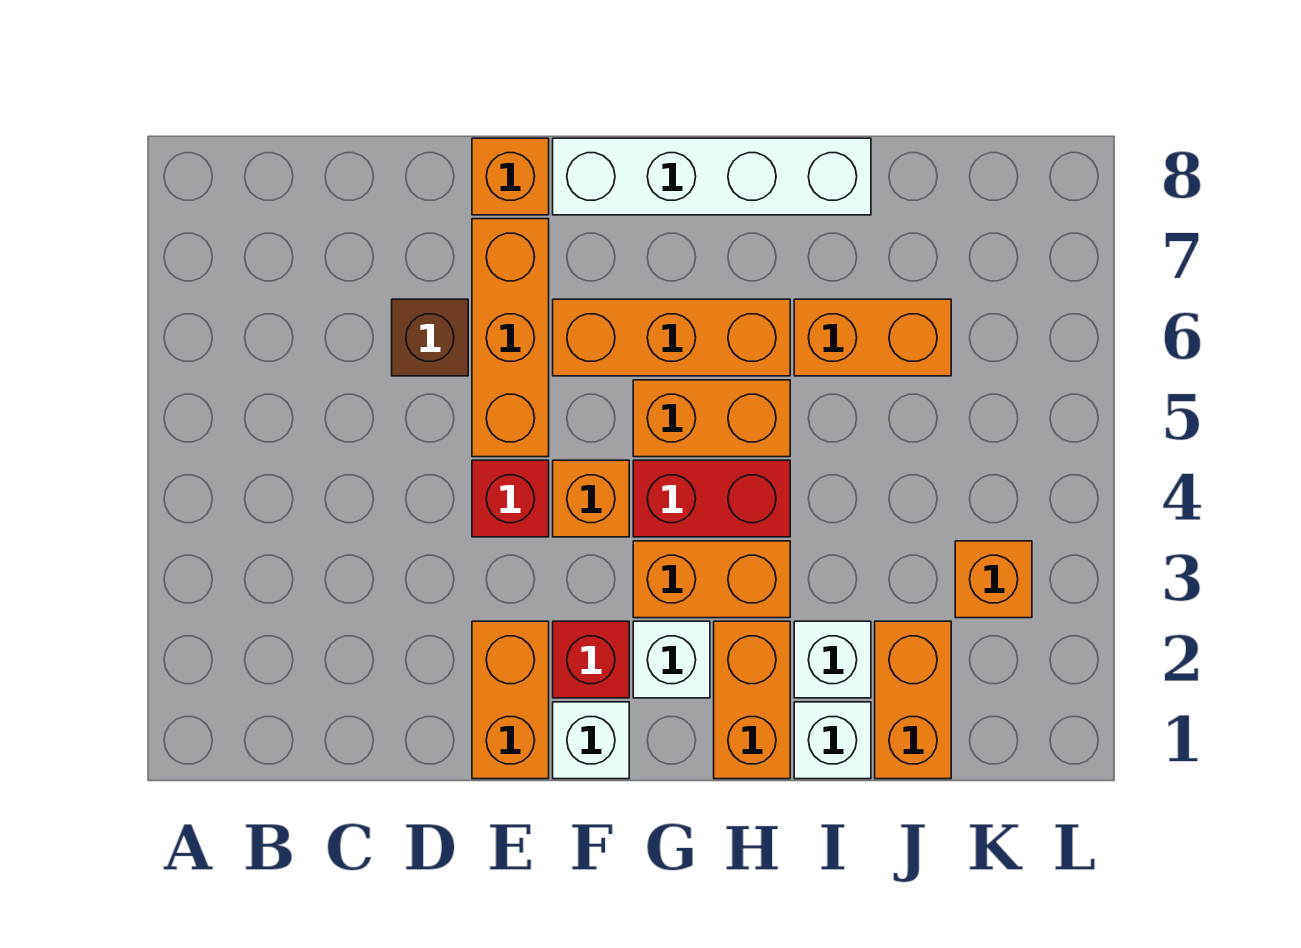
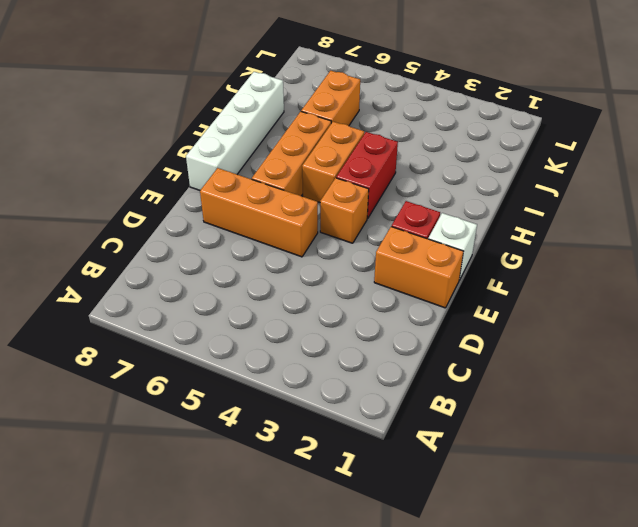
none -> brown 1x1 brick [392,299,468,376]
none -> red 1x1 brick [472,460,549,537]
none -> orange 1x1 brick [472,138,549,215]

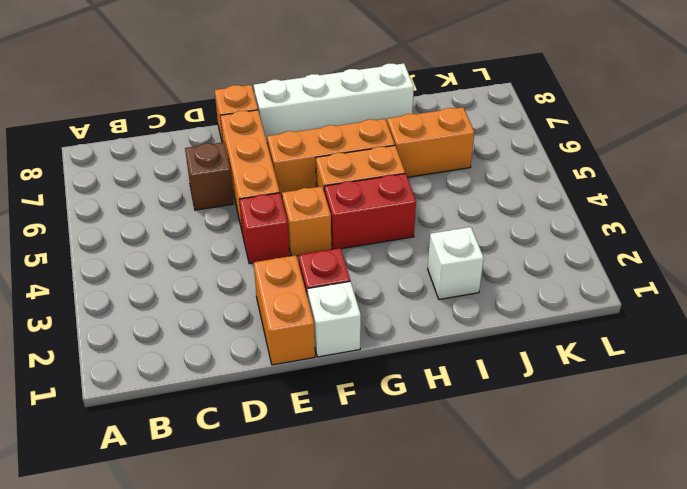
none -> white 1x1 brick [633,621,710,698]
none -> orange 1x2 brick [633,541,790,618]
none -> orange 1x2 brick [714,621,790,779]

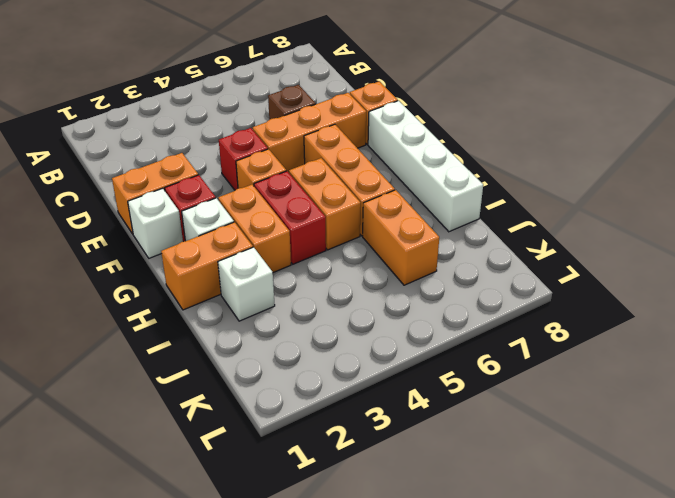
none -> white 1x1 brick [794,702,871,779]
none -> orange 1x2 brick [875,621,951,779]
none -> orange 1x1 brick [955,541,1032,618]

